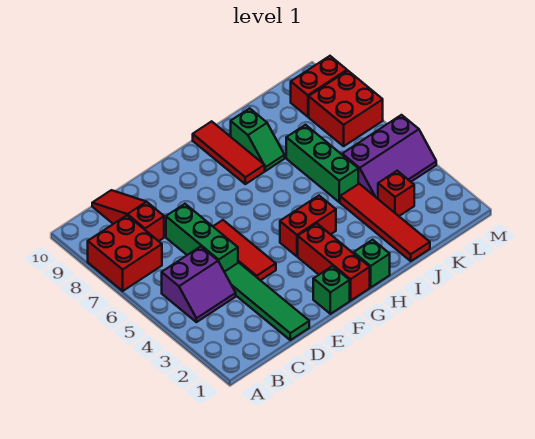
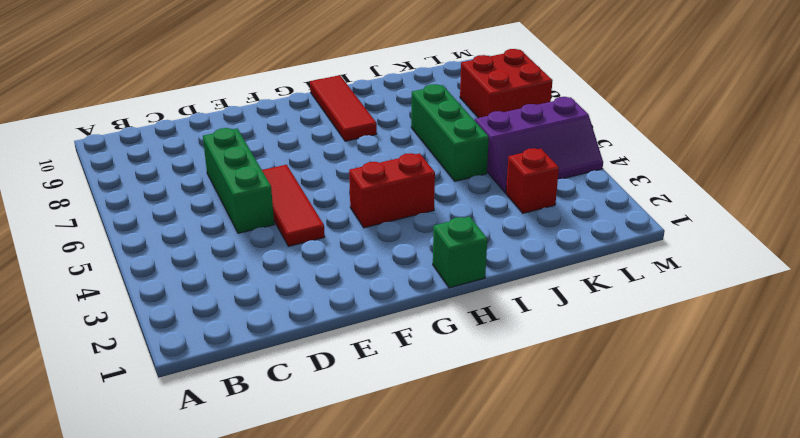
none -> red 2x2 brick [88,215,162,291]
none -> purple 2x2 slope [162,246,236,322]
none -> red 1x3 slope [92,190,164,241]

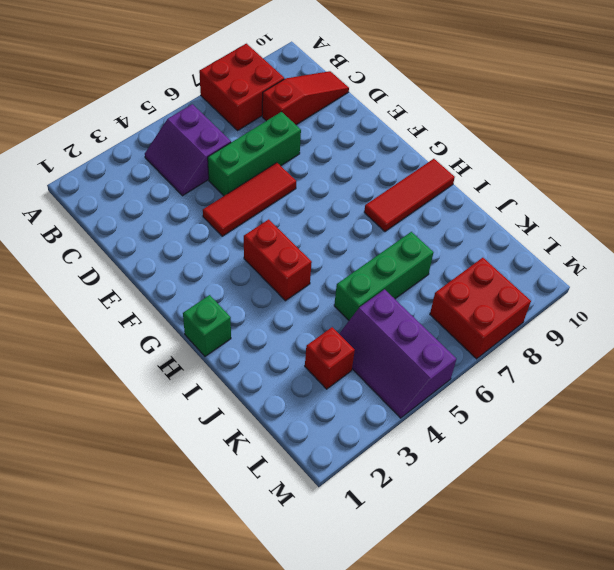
none -> green 1x4 tile [225,263,309,340]
none -> green 1x1 brick [313,266,350,314]
none -> red 1x3 brick [298,223,370,301]

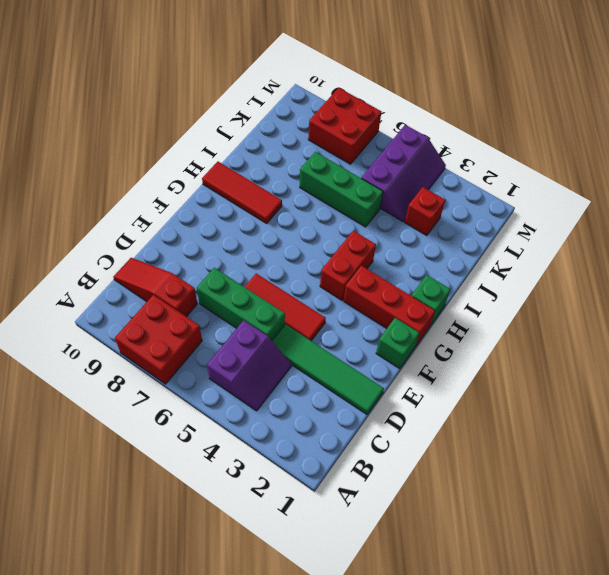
none -> green 1x2 slope [231,108,285,171]
none -> red 1x4 tile [340,184,430,261]
none -> red 1x2 brick [291,56,347,117]

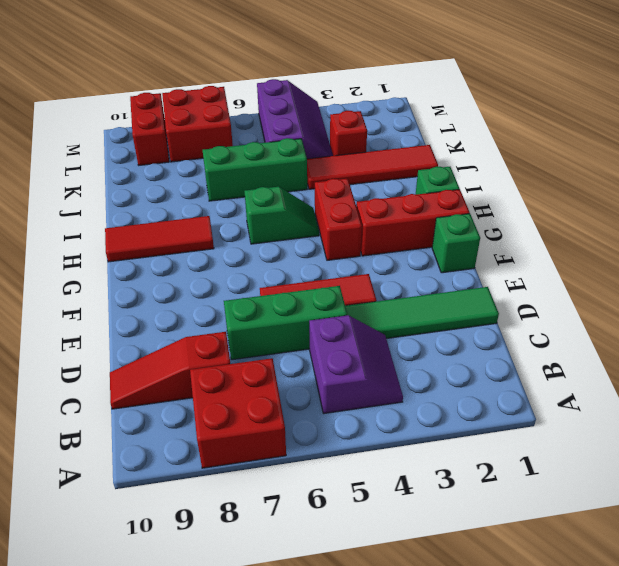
green 1x2 slope [245,187,319,244] -> green 1x2 slope moved to [231,108,285,171]

